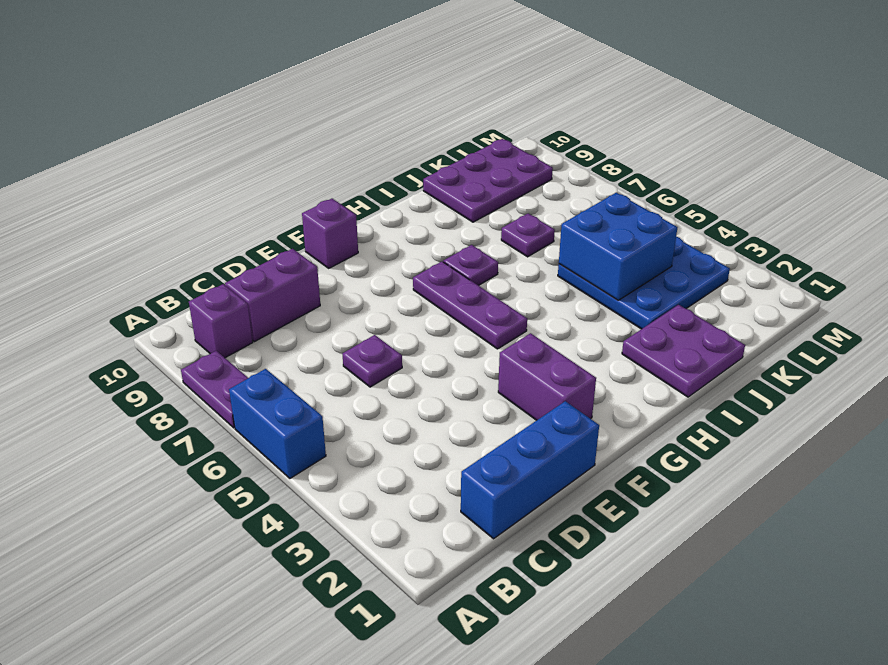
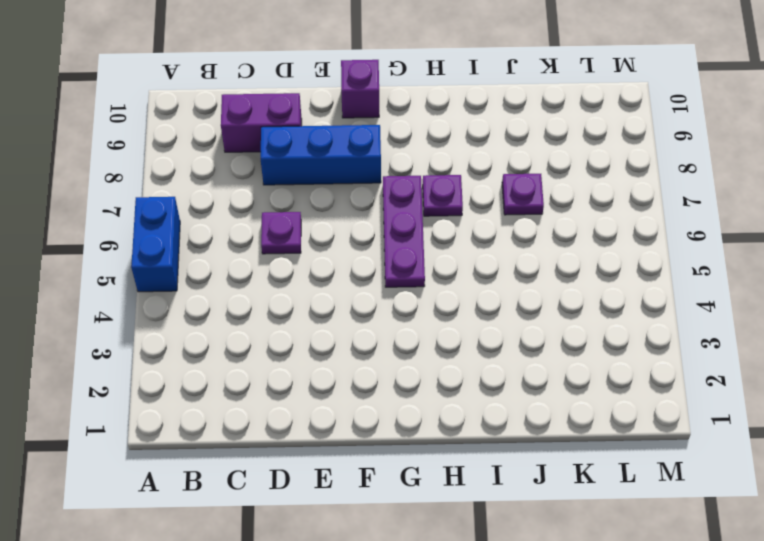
blue 1x3 brick [261,125,381,185] -> blue 1x3 brick moved to [461,401,599,539]
none -> purple 1x2 plate [181,351,248,428]
none -> purple 1x1 brick [189,284,253,358]
none -> purple 1x2 brick [498,333,596,420]

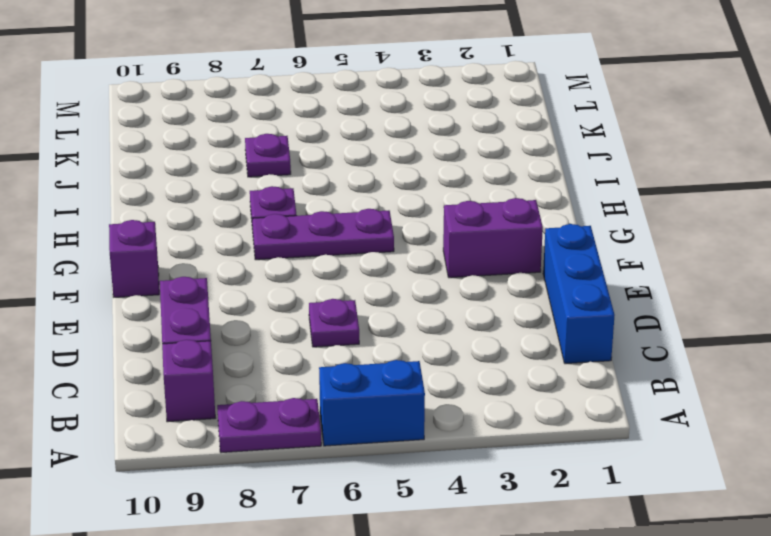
none -> purple 2x2 plate [622,305,745,397]
none -> blue 3x3 plate [558,237,730,329]
none -> purple 2x3 plate [423,139,553,222]

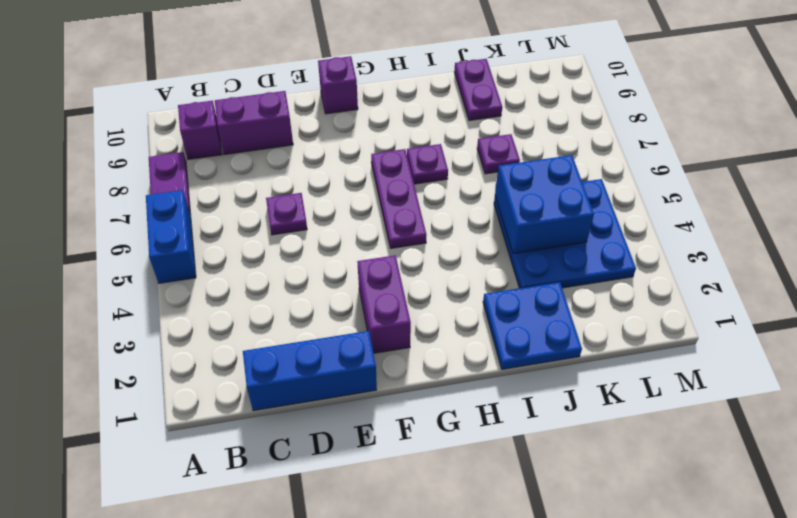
blue 2x2 plate [483,282,582,370] -> purple 2x2 plate [622,305,745,397]
purple 1x2 plate [454,59,502,121] -> purple 2x3 plate [423,139,553,222]

